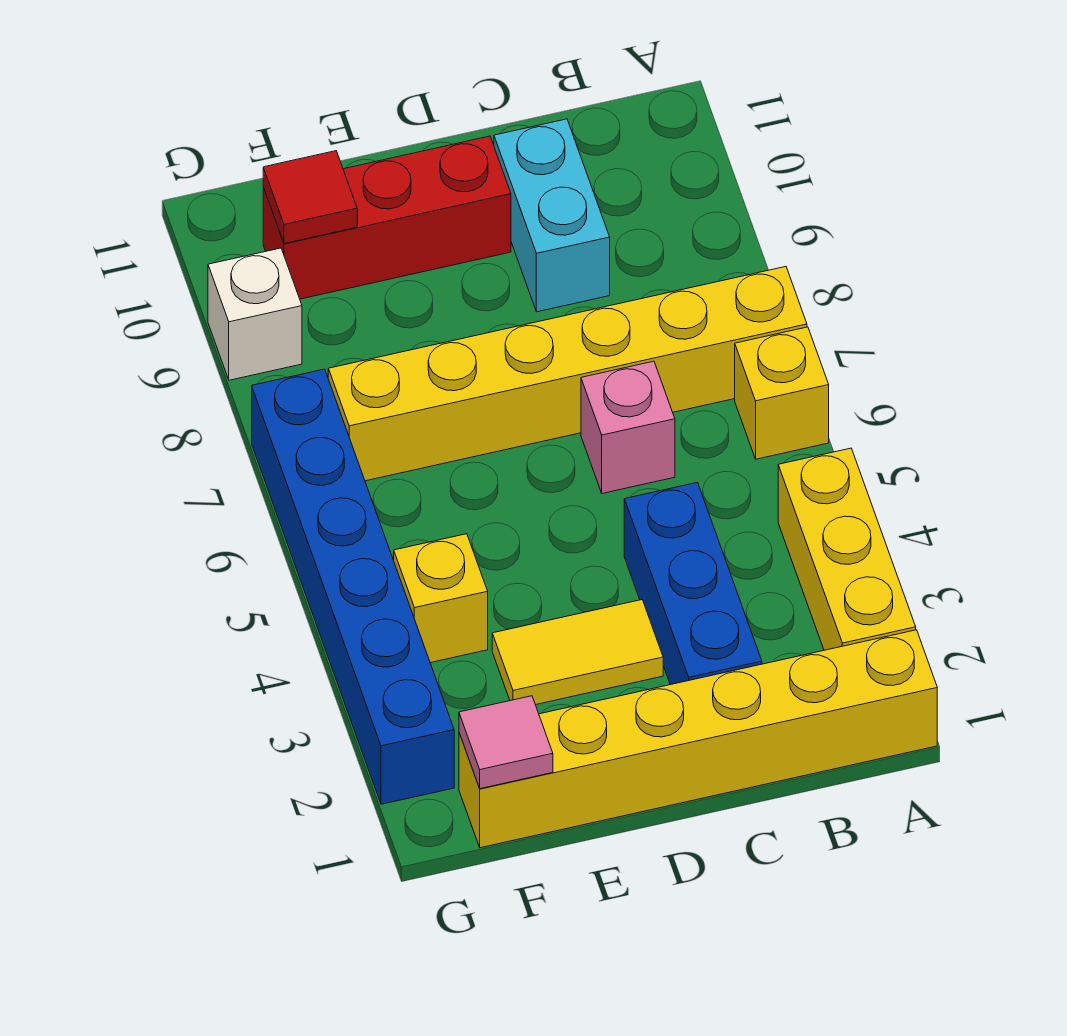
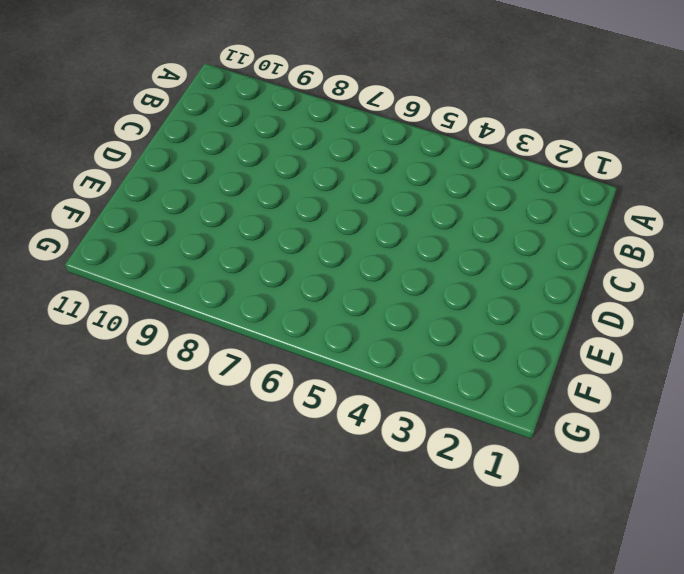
none -> yellow 1x6 brick [459,630,937,848]
none -> yellow 1x3 brick [778,448,916,650]
none -> yellow 1x1 brick [735,327,829,459]

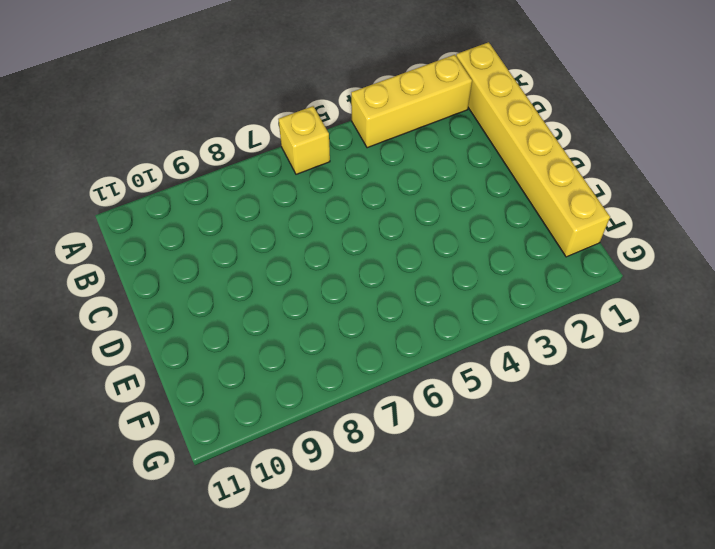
none -> yellow 1x6 brick [328,267,807,481]
none -> blue 1x3 brick [624,482,762,685]
none -> pink 1x1 brick [581,361,675,494]

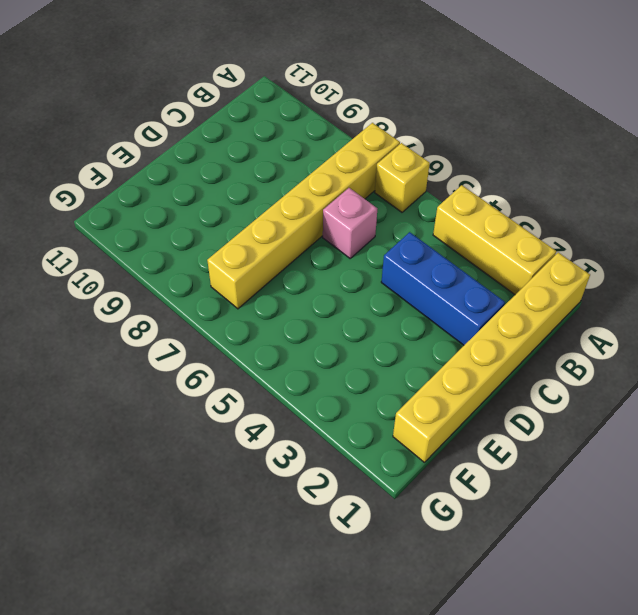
none -> cyan 1x2 brick [494,119,610,312]
none -> yellow 1x2 tile [492,600,663,705]
none -> red 1x3 brick [263,136,511,299]

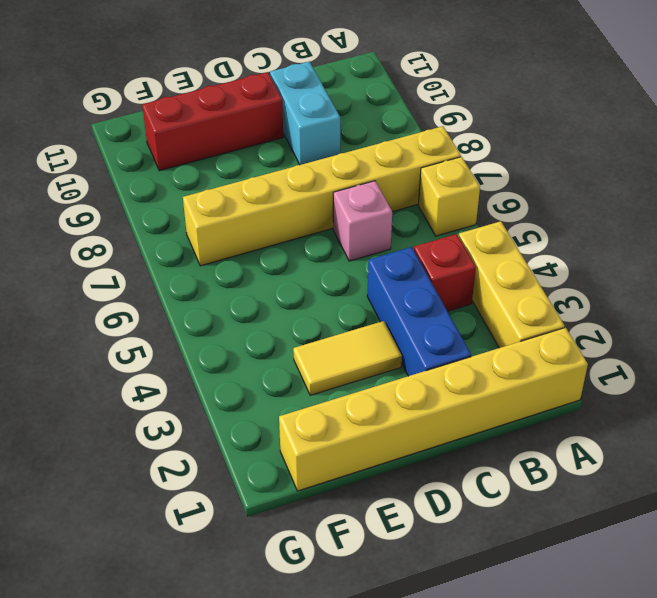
red 1x1 brick [414,234,476,311] -> none
none -> yellow 1x1 brick [394,534,488,663]
none -> blue 1x6 brick [252,369,454,804]
none -> white 1x1 brick [208,248,302,380]

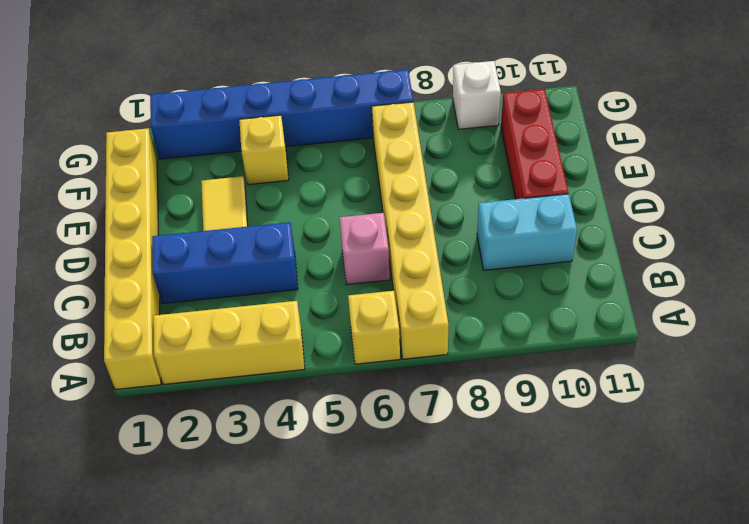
none -> pink 1x1 tile [459,696,553,789]
none -> red 1x1 tile [263,151,357,244]

